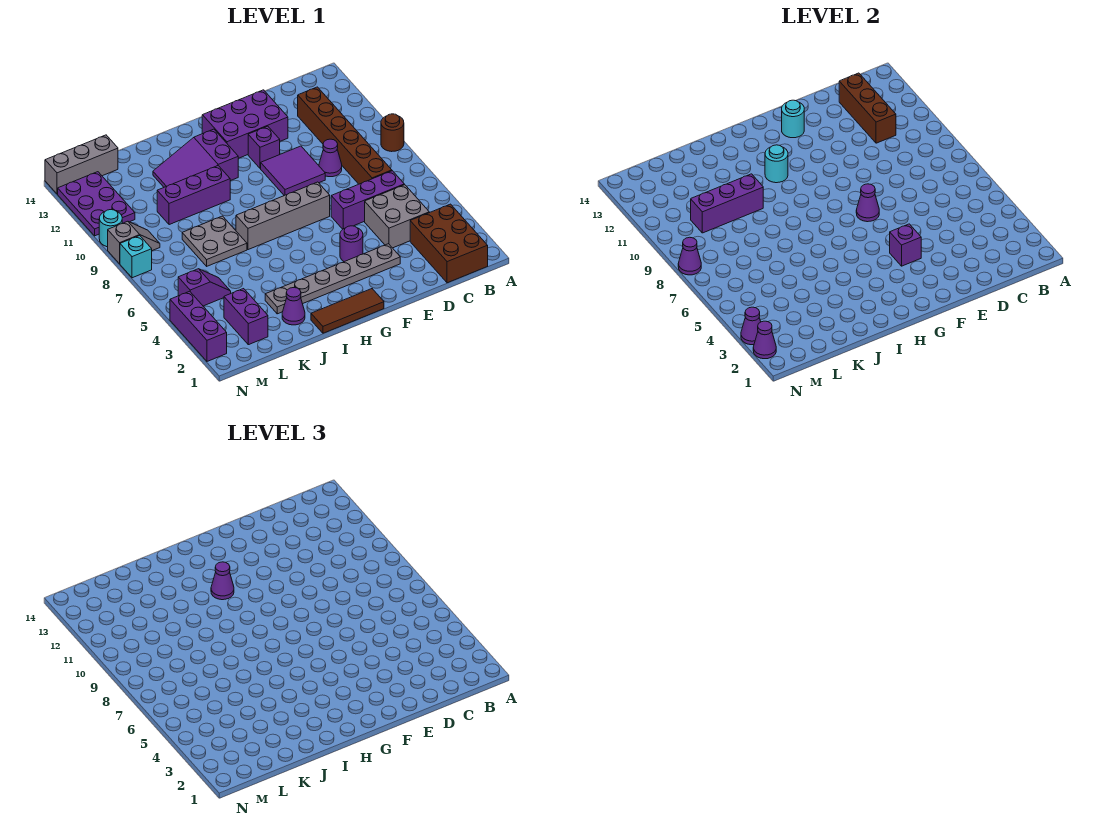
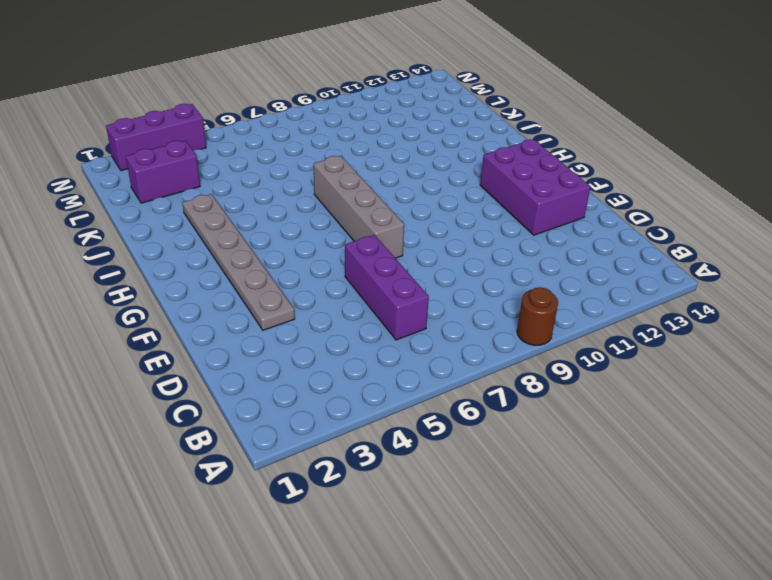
none -> brown 2x3 brick [410,204,488,283]
none -> grey 2x2 brick [365,185,429,248]
none -> brown 1x6 brick [298,87,392,184]
none -> purple 1x1 cone [319,139,342,177]

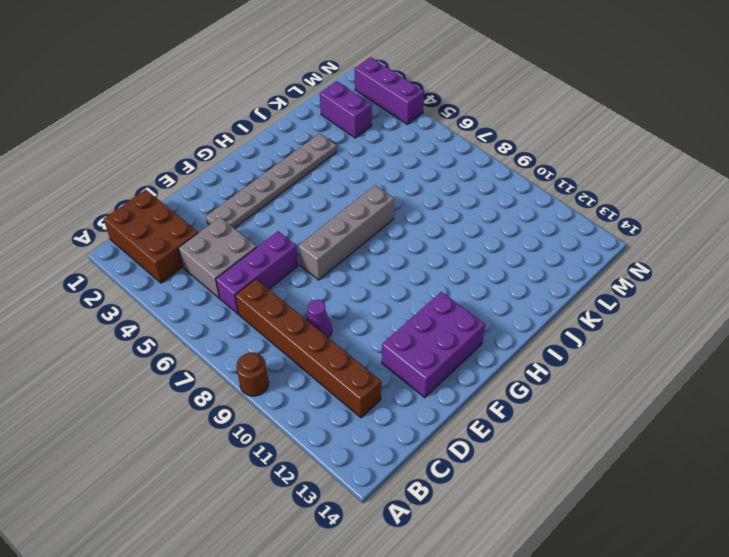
none -> purple 2x2 tile [261,146,325,196]
none -> purple 1x1 round brick [340,226,363,262]
none -> purple 1x1 brick [248,126,280,168]
none -> brown 1x3 tile [311,289,384,333]

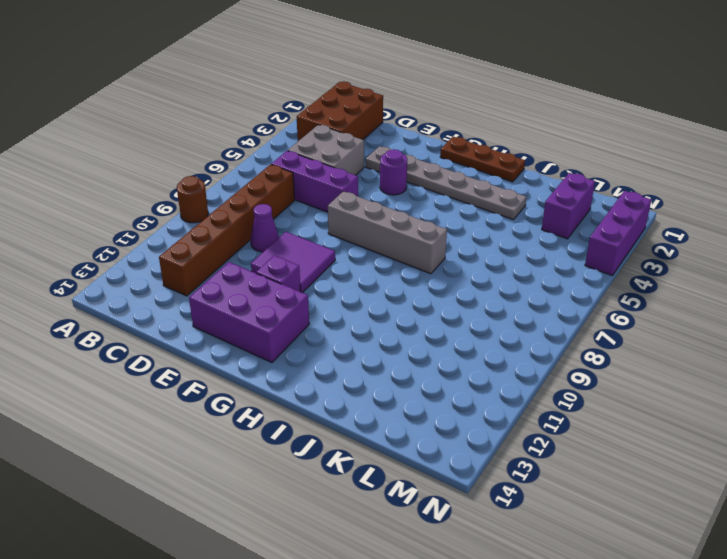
brown 1x3 plate [440,137,525,182] -> brown 1x3 tile [311,289,384,333]
none -> purple 2x3 slope [153,129,238,187]
none -> purple 1x3 brick [157,166,230,225]
none -> purple 1x1 cone [282,288,305,325]
none -> grey 2x2 plate [182,216,247,266]

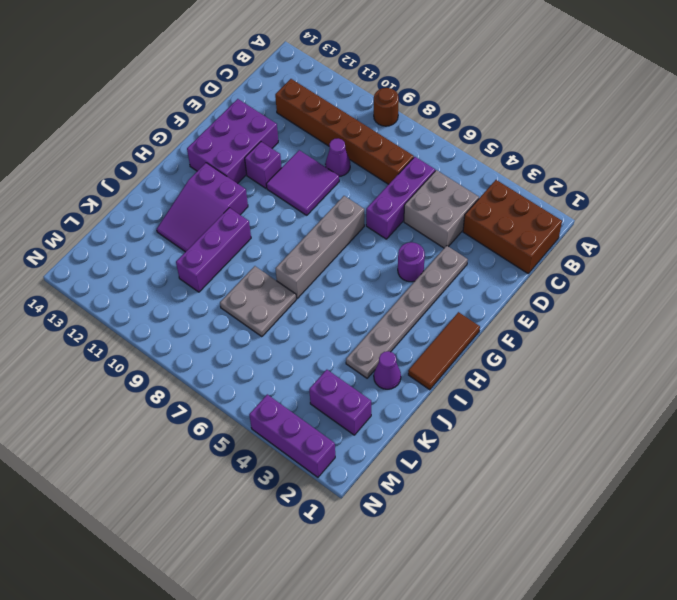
none -> purple 1x2 slope [178,269,231,306]
none -> grey 1x3 brick [45,135,118,194]
none -> grey 1x2 slope [108,221,160,264]
none -> purple 2x3 plate [58,172,135,236]

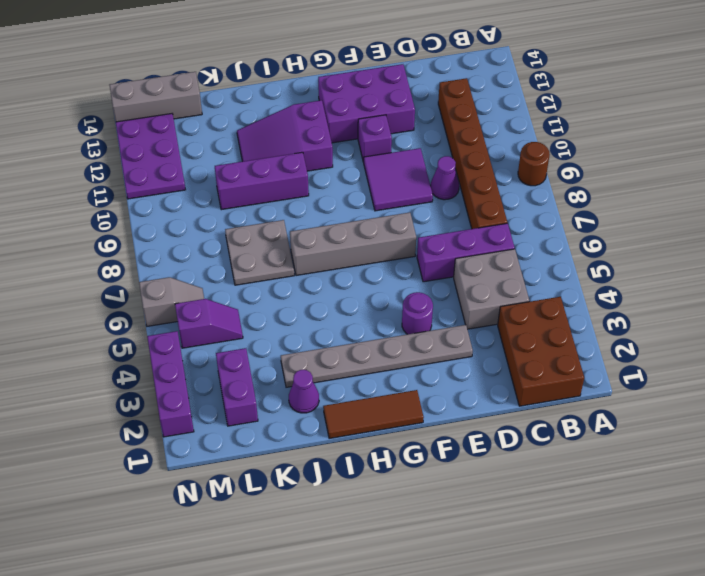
grey 1x2 slope [139,277,204,326] -> grey 1x2 slope moved to [108,221,160,264]
none -> cyan 1x1 brick [120,236,152,278]
none -> cyan 1x1 round brick [99,210,122,247]
none -> brown 1x3 brick [839,73,896,143]
none -> purple 1x1 brick [890,224,921,266]

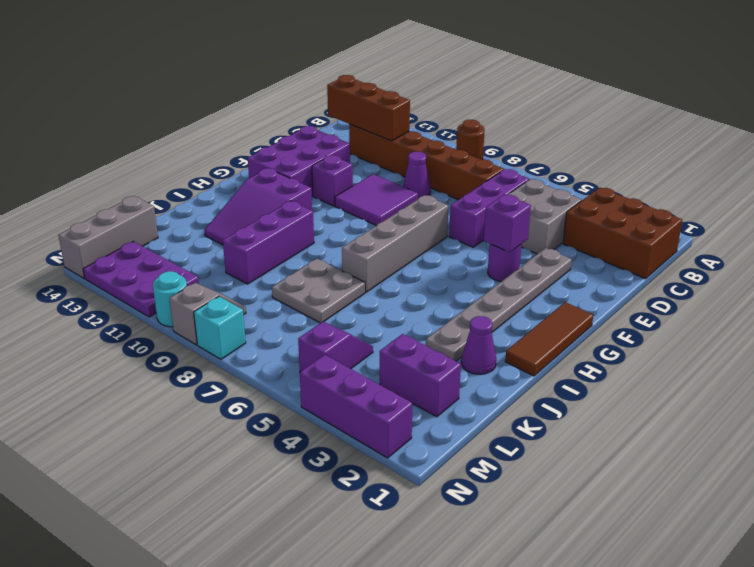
none -> purple 1x1 cone [856,184,879,222]
none -> cyan 1x1 round brick [782,100,804,138]
none -> cyan 1x1 round brick [765,145,788,183]
none -> purple 1x3 brick [691,174,763,233]

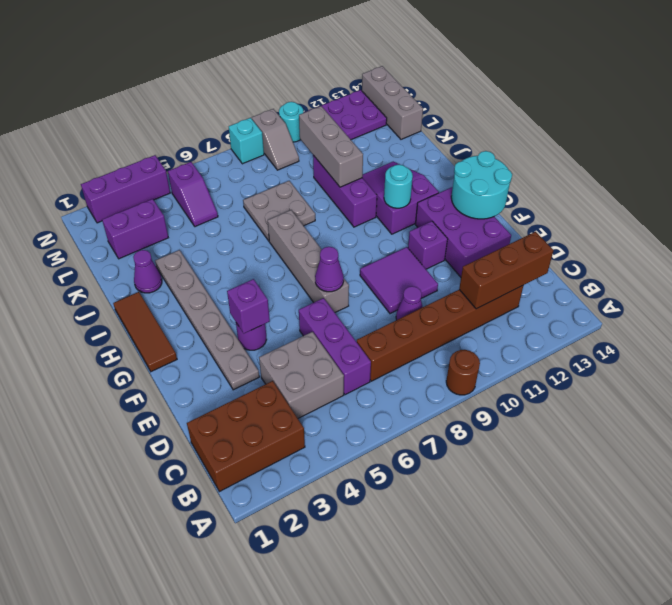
cyan 2x2 round brick [451,151,512,219] -> cyan 1x1 round brick [782,100,804,138]
grey 1x3 brick [299,106,363,187] -> purple 1x3 brick [691,174,763,233]
none -> purple 1x1 cone [753,321,776,359]
none -> purple 1x1 cone [741,307,761,345]
none -> purple 1x1 cone [678,237,701,275]
none -> purple 1x1 cone [211,562,234,600]

